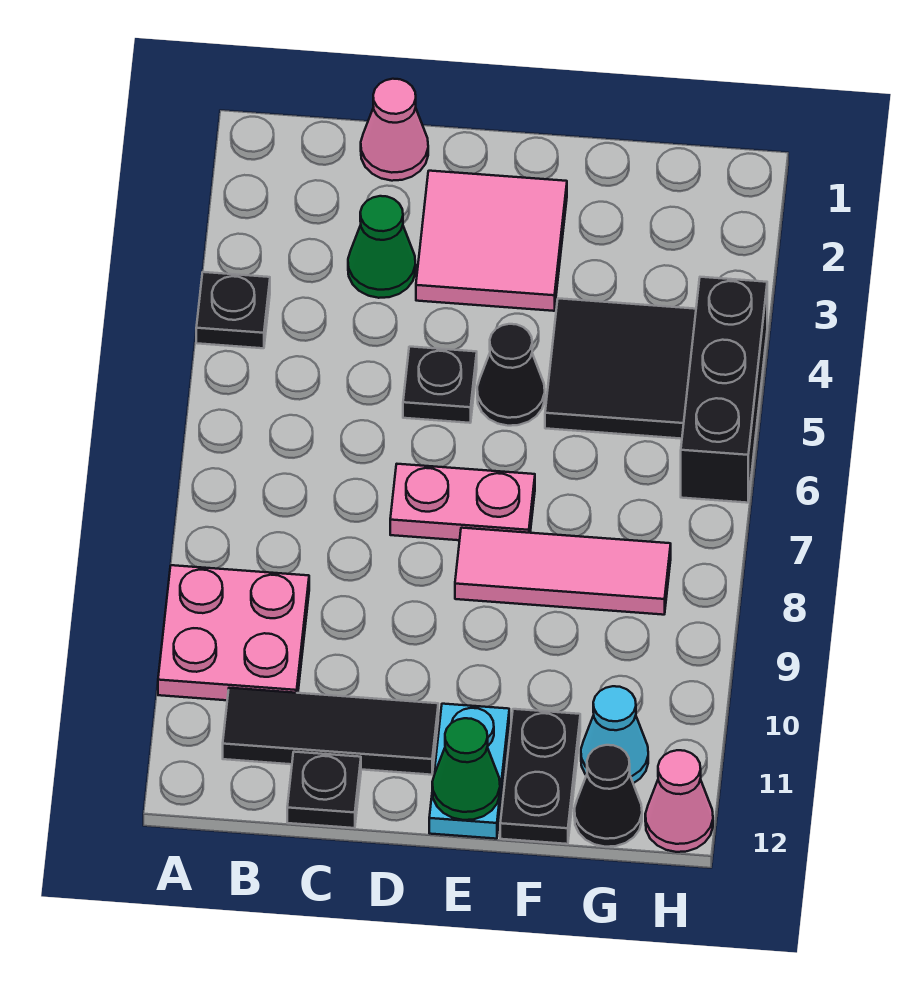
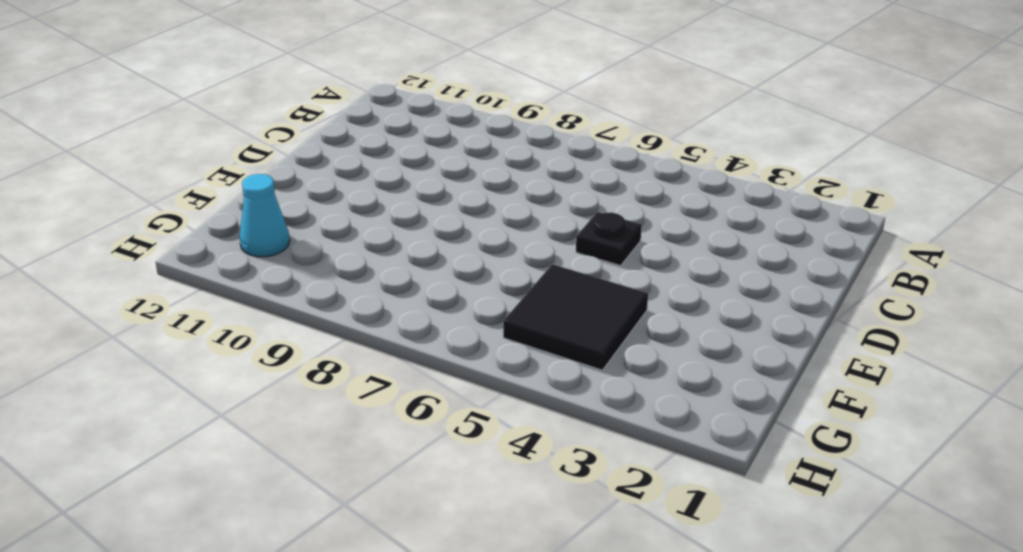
none -> black 1x1 plate [196,272,270,348]
none -> pink 2x2 plate [158,565,309,700]
none -> black 1x3 tile [223,688,438,775]

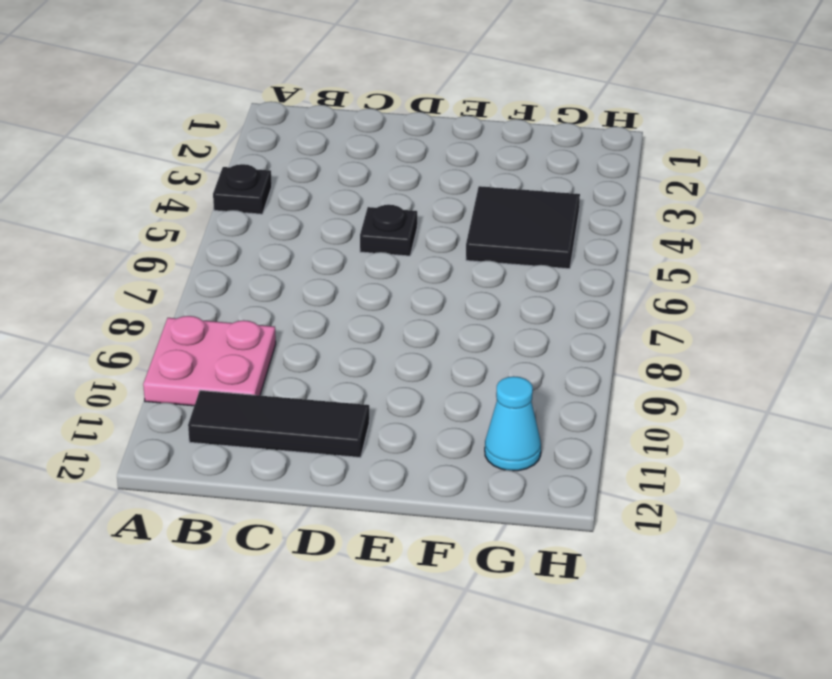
none -> pink 1x1 cone [361,79,428,181]
none -> green 1x1 cone [348,196,416,298]
none -> black 1x1 plate [287,752,361,828]

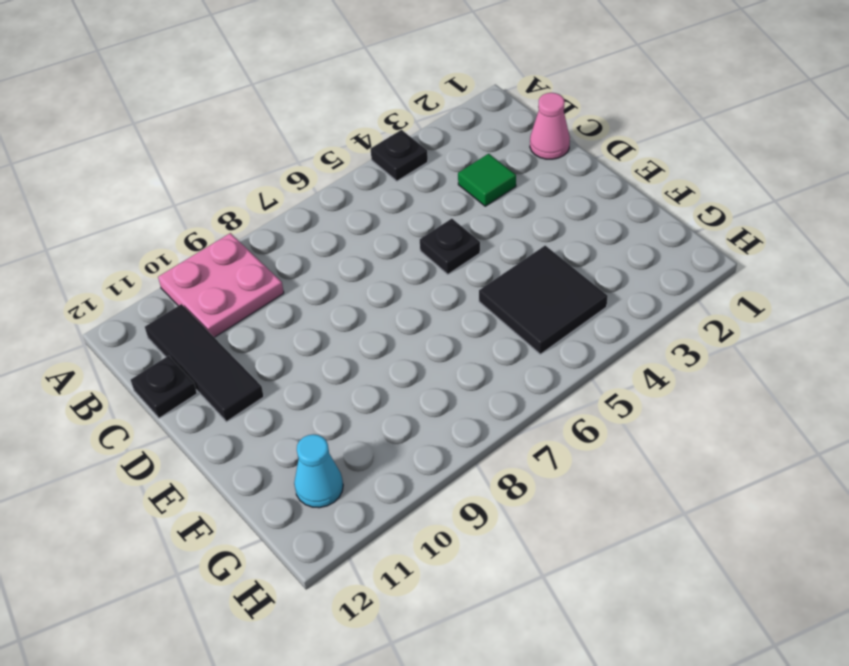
green 1x1 tile [458,154,516,206] -> green 1x1 cone [348,196,416,298]
none -> pink 2x2 tile [416,171,567,311]
none -> pink 1x2 plate [390,464,535,540]
none -> black 1x1 cone [477,324,545,426]

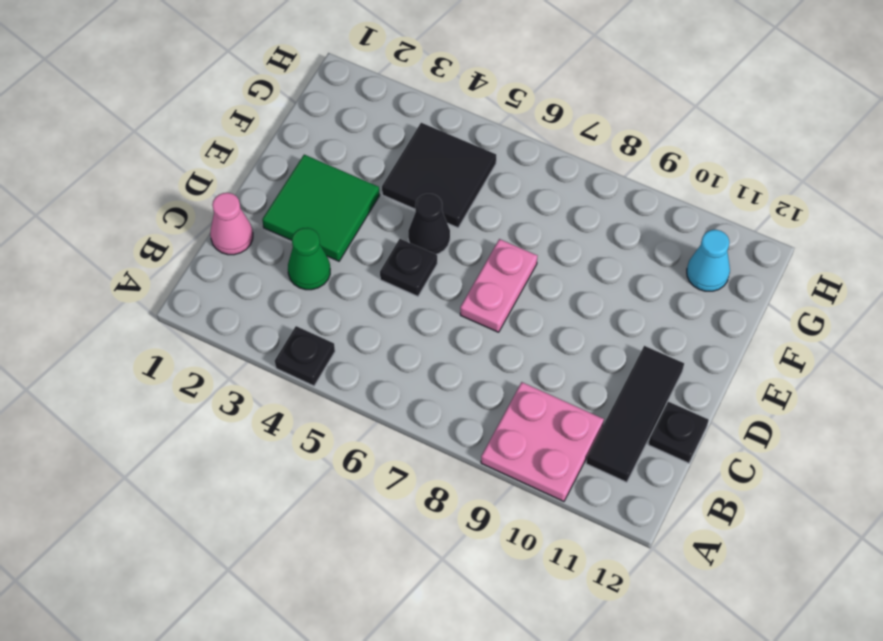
green 2x2 tile [262,155,380,261] -> pink 2x2 tile [416,171,567,311]
none -> pink 1x3 tile [455,528,671,615]
none -> cyan 1x2 plate [429,704,509,839]
none -> black 1x2 plate [500,709,580,844]

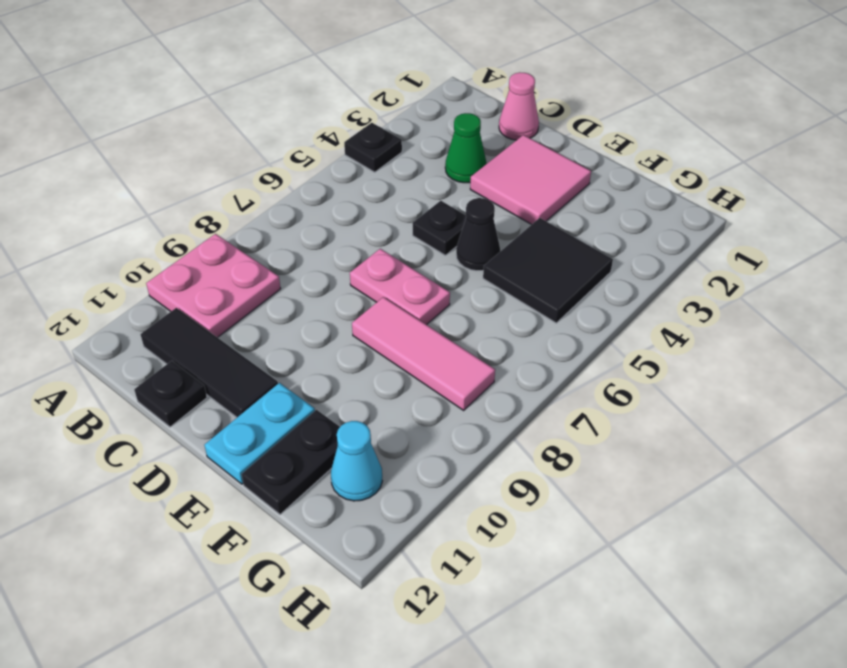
none -> black 1x1 cone [574,745,642,847]
none -> black 1x3 brick [681,277,767,503]
none -> pink 1x1 cone [645,750,713,852]

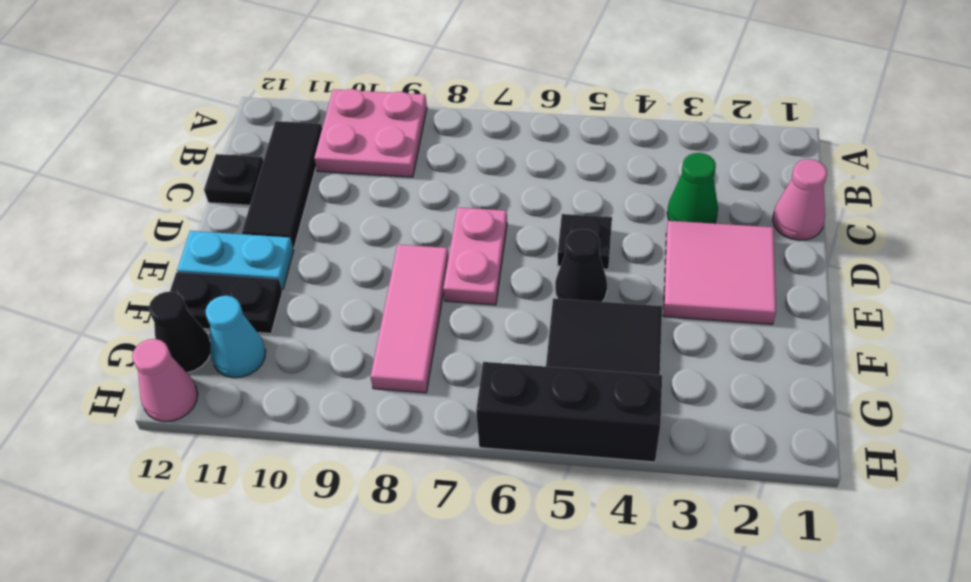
none -> black 1x1 plate [196,272,270,348]
none -> green 1x1 cone [432,718,500,820]

